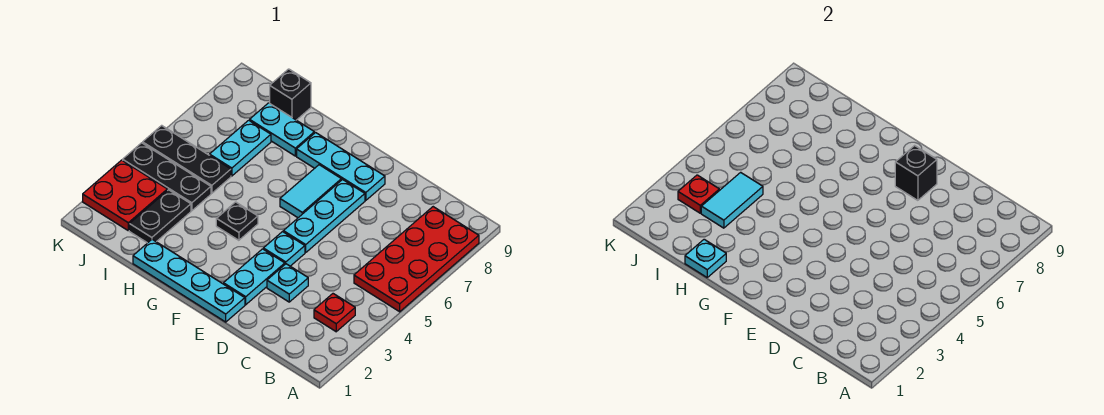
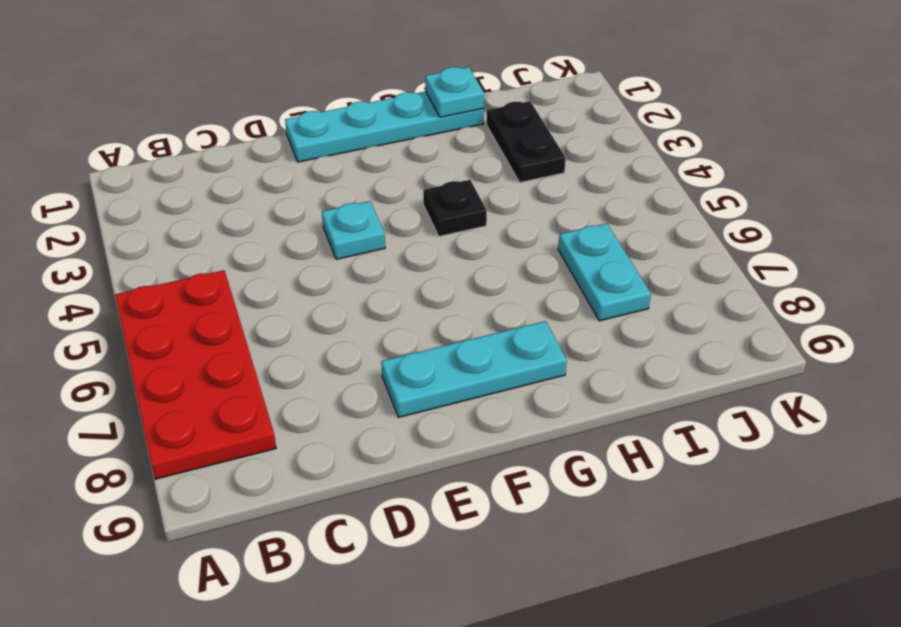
none -> red 1x1 plate [314,294,355,332]
none -> cyan 1x1 plate [267,264,308,302]
none -> cyan 1x2 plate [223,249,285,305]

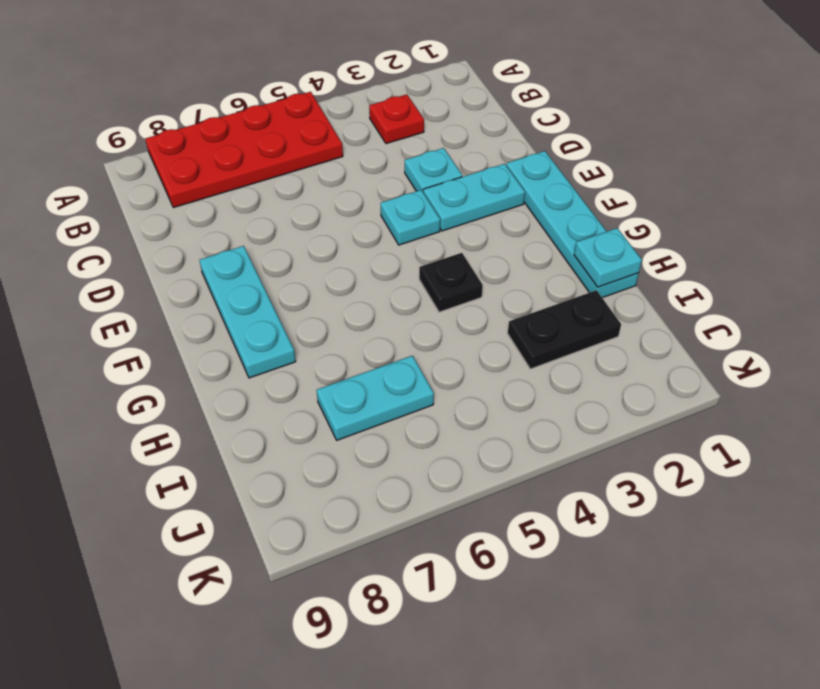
none -> cyan 1x3 plate [283,180,365,252]
none -> cyan 1x2 tile [280,165,341,218]
none -> cyan 1x2 plate [250,103,314,156]

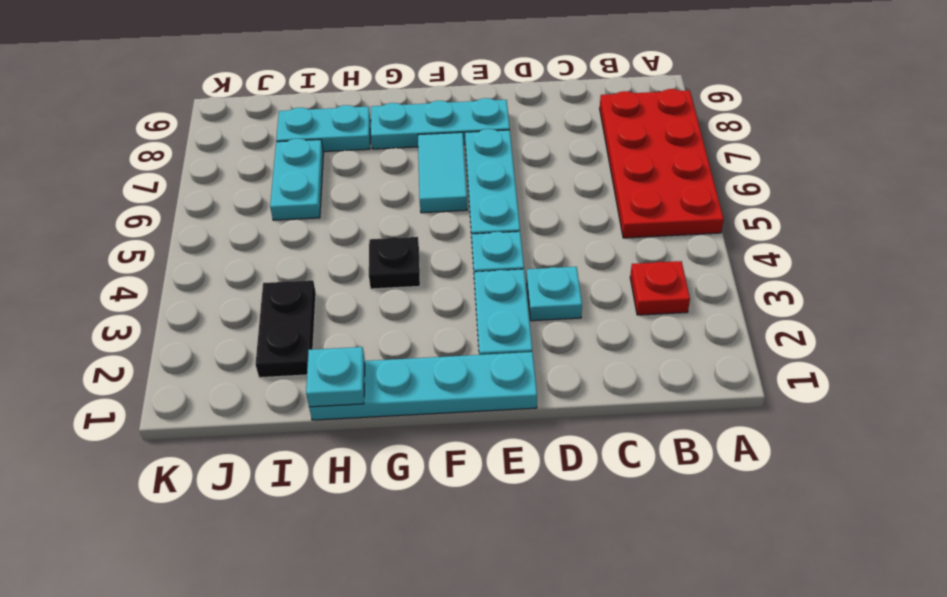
none -> black 1x3 plate [123,143,211,211]
none -> black 1x3 plate [143,125,231,193]
none -> black 1x1 brick [270,69,311,120]

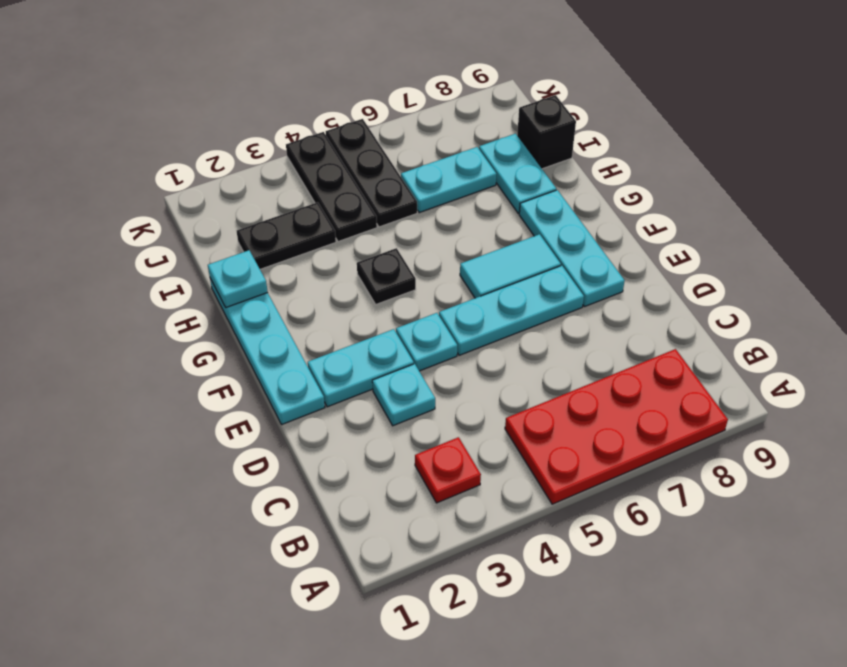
none -> red 2x2 plate [83,160,167,230]
none -> black 1x1 brick [895,146,937,200]
none -> cyan 1x2 tile [701,172,763,228]

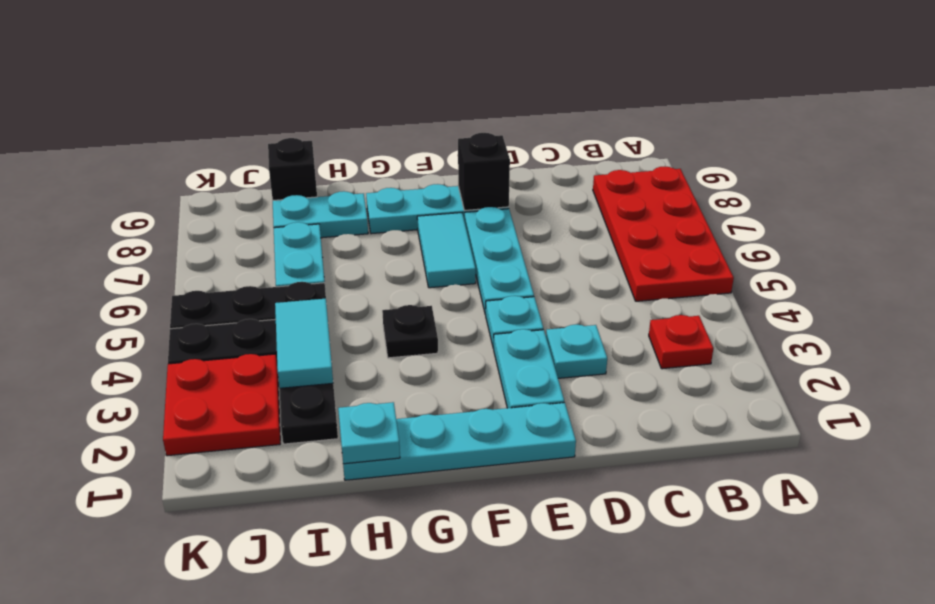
none -> red 1x1 plate [678,175,719,213]

